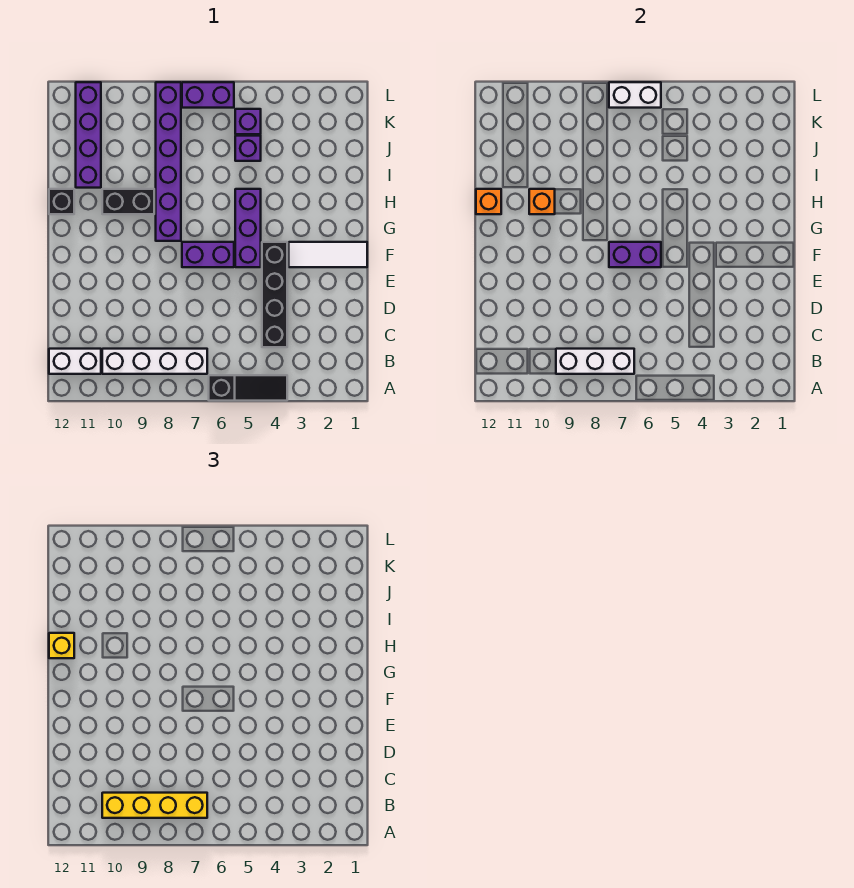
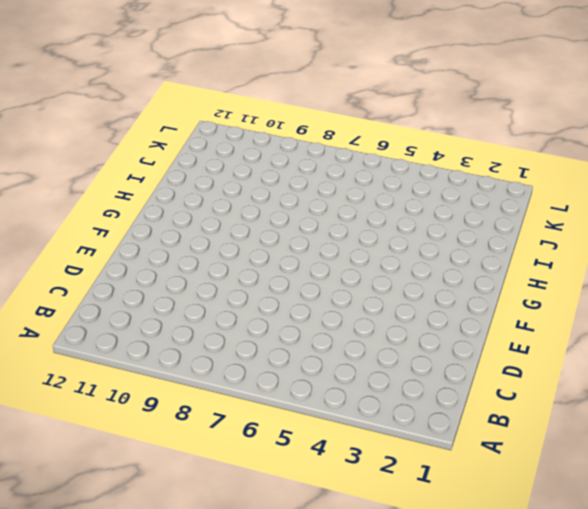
none -> black 1x3 slope [209,375,287,401]
none -> white 1x4 brick [102,349,207,374]
none -> white 1x2 brick [49,349,101,374]

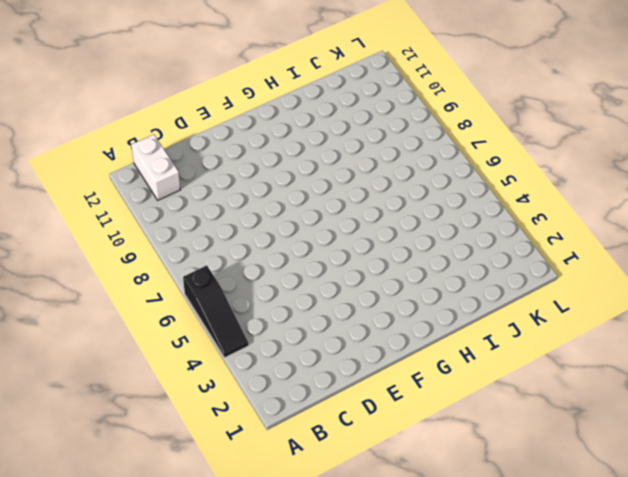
none -> white 1x4 brick [102,349,207,374]
none -> black 1x4 brick [262,242,287,347]
none -> white 1x3 tile [289,242,367,267]

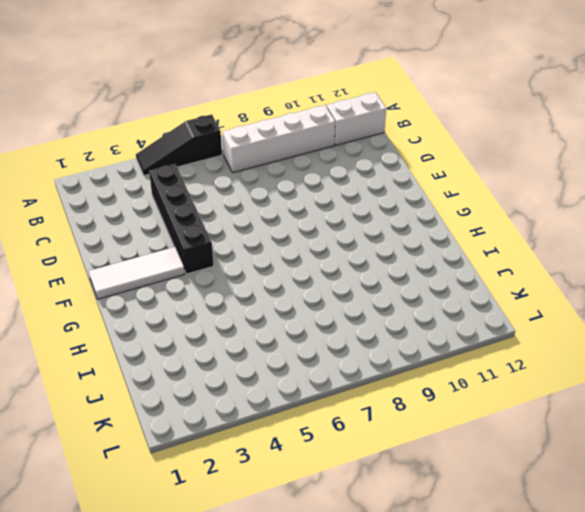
none -> purple 1x3 brick [235,189,261,267]
none -> purple 1x2 brick [182,242,234,267]
none -> purple 1x6 brick [156,82,181,241]

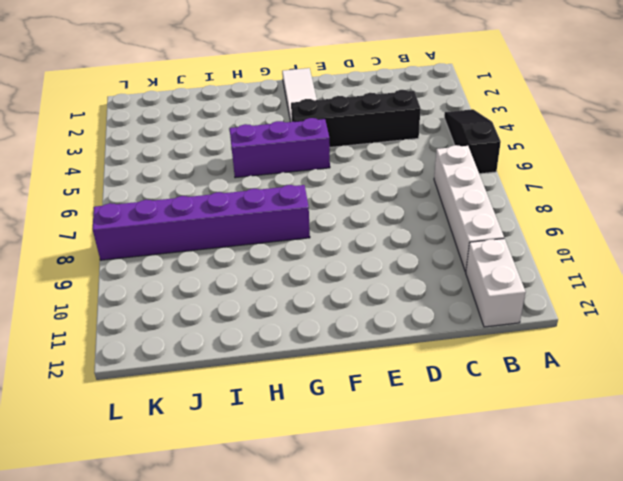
none -> purple 1x2 brick [182,242,234,267]
none -> black 1x2 brick [102,189,154,214]
none -> black 1x1 brick [49,189,74,214]

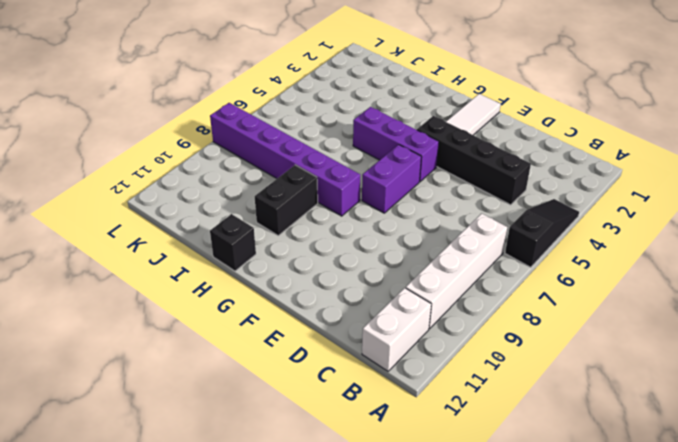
none -> purple 1x4 brick [76,82,101,188]
none -> purple 1x1 brick [235,136,261,161]
none -> purple 1x1 brick [235,109,261,134]

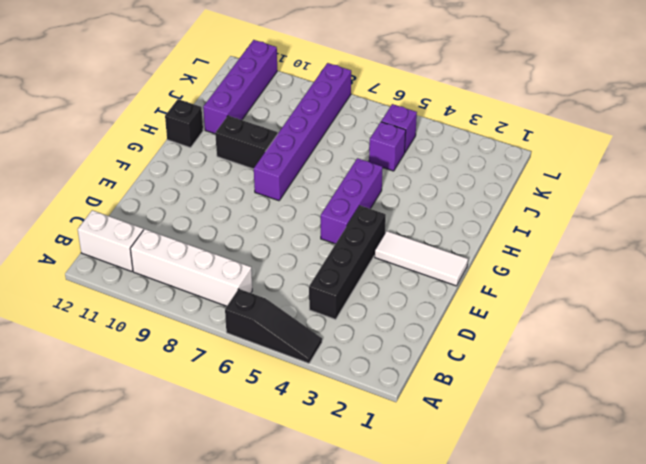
none -> purple 1x2 brick [182,242,234,267]
none -> purple 1x2 brick [182,82,234,108]
none -> white 1x3 brick [556,349,634,374]

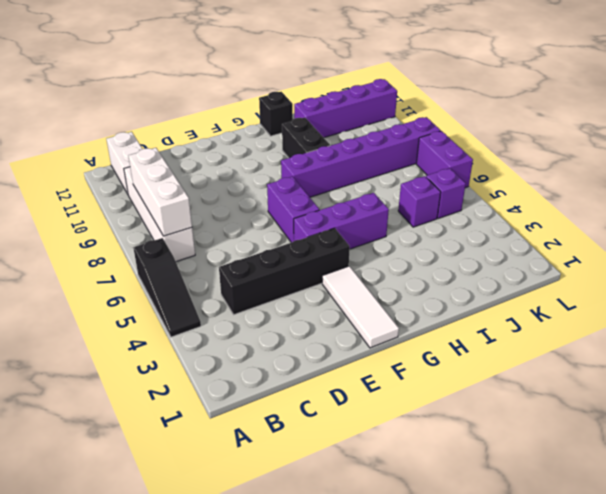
none -> purple 1x2 brick [609,242,661,267]
none -> orange 1x1 brick [529,189,555,214]
none -> orange 1x1 brick [476,189,501,214]

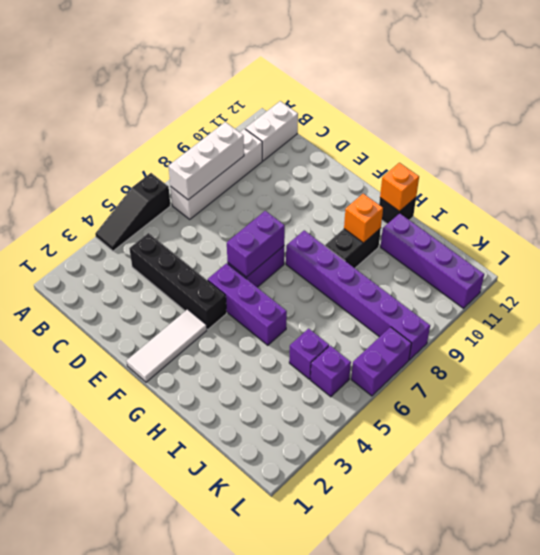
none -> white 1x2 brick [609,82,661,108]
none -> yellow 1x4 brick [102,793,207,818]
none -> yellow 1x1 brick [49,633,74,658]

